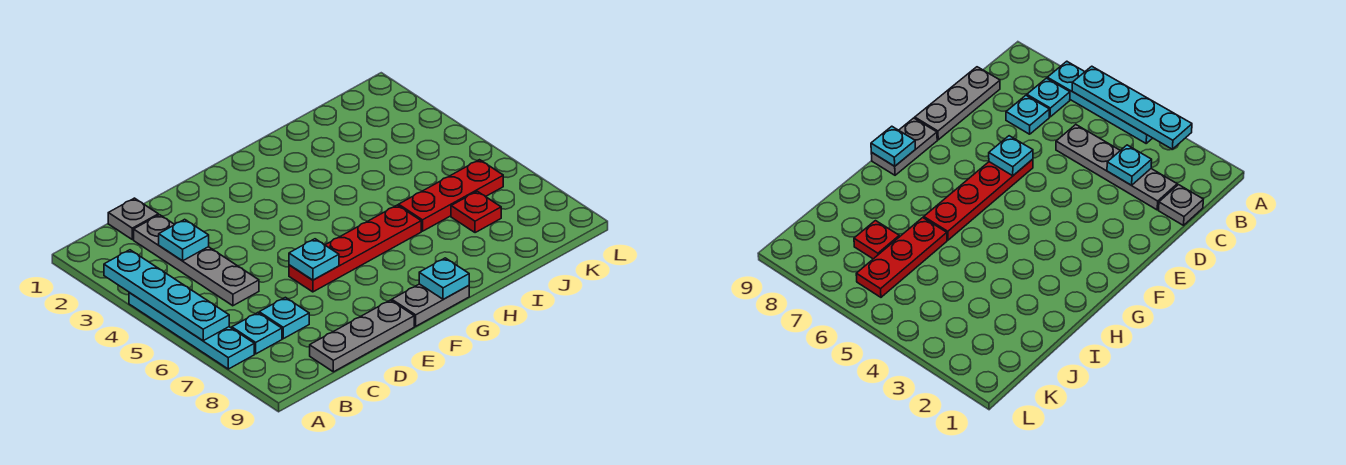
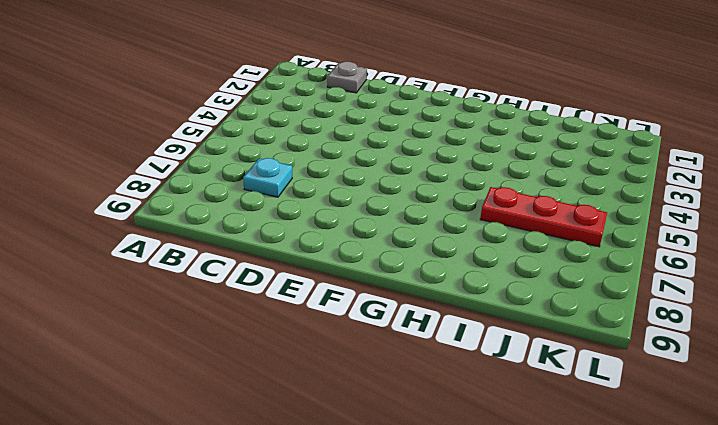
none -> cyan 1x4 plate [129,293,254,369]
none -> cyan 1x1 plate [232,313,282,354]
none -> grey 1x4 plate [134,215,259,306]

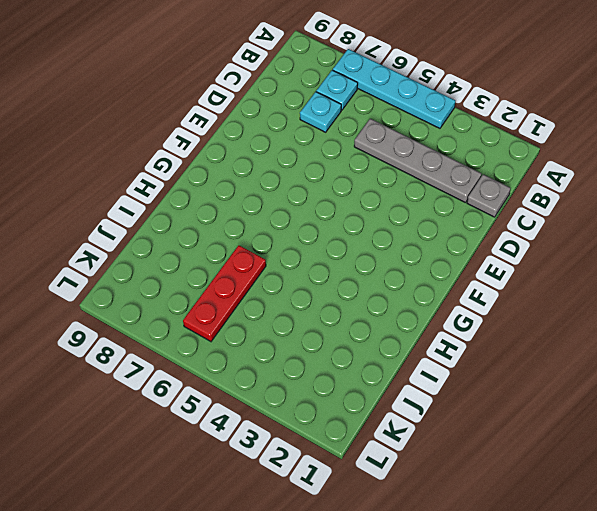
none -> grey 1x3 plate [310,300,414,372]
none -> red 1x4 plate [289,205,421,292]
none -> grey 1x2 plate [392,284,469,326]

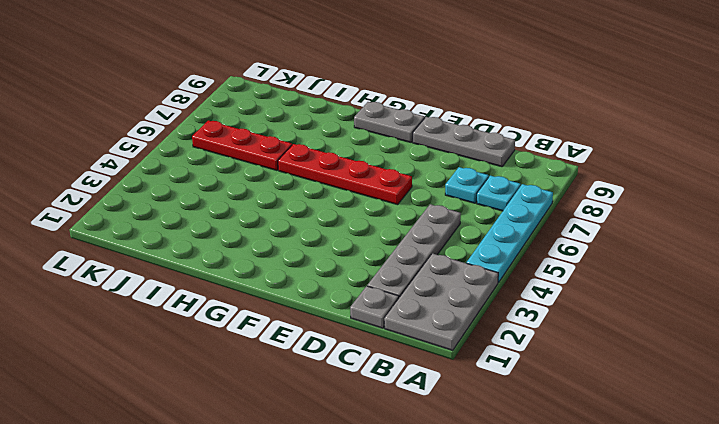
grey 2x3 plate [384,254,498,350] -> none
none -> red 1x1 plate [451,191,501,233]
none -> cyan 1x4 plate [104,250,229,341]
none -> cyan 1x1 plate [159,219,209,261]

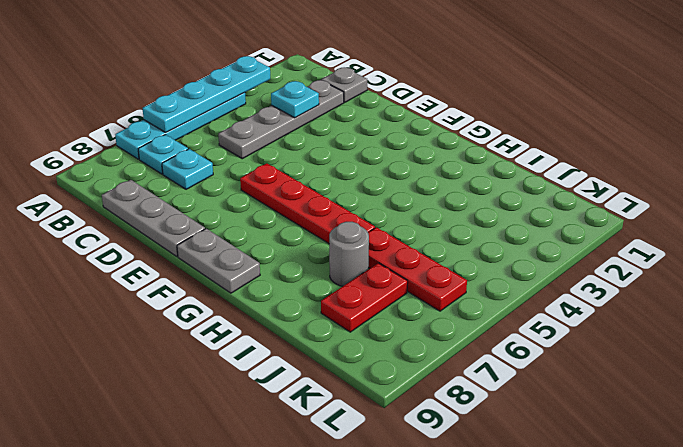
grey 1x1 round brick [329,222,369,286] -> none
red 1x2 plate [321,263,408,332] -> red 1x1 plate [451,191,501,233]
none -> cyan 1x1 plate [289,239,339,280]
none -> cyan 1x1 plate [419,258,469,299]

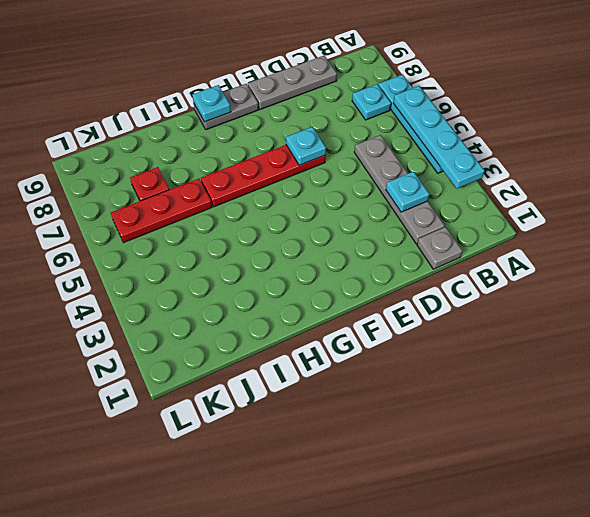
none -> cyan 1x1 plate [259,297,309,339]

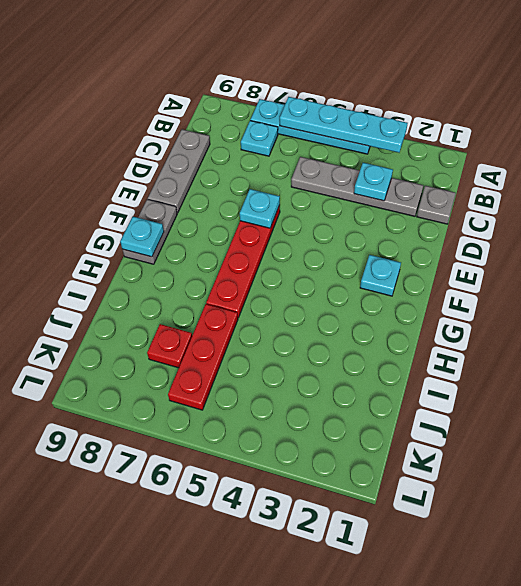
cyan 1x1 plate [360,255,401,296] -> cyan 1x1 plate moved to [259,297,309,339]

